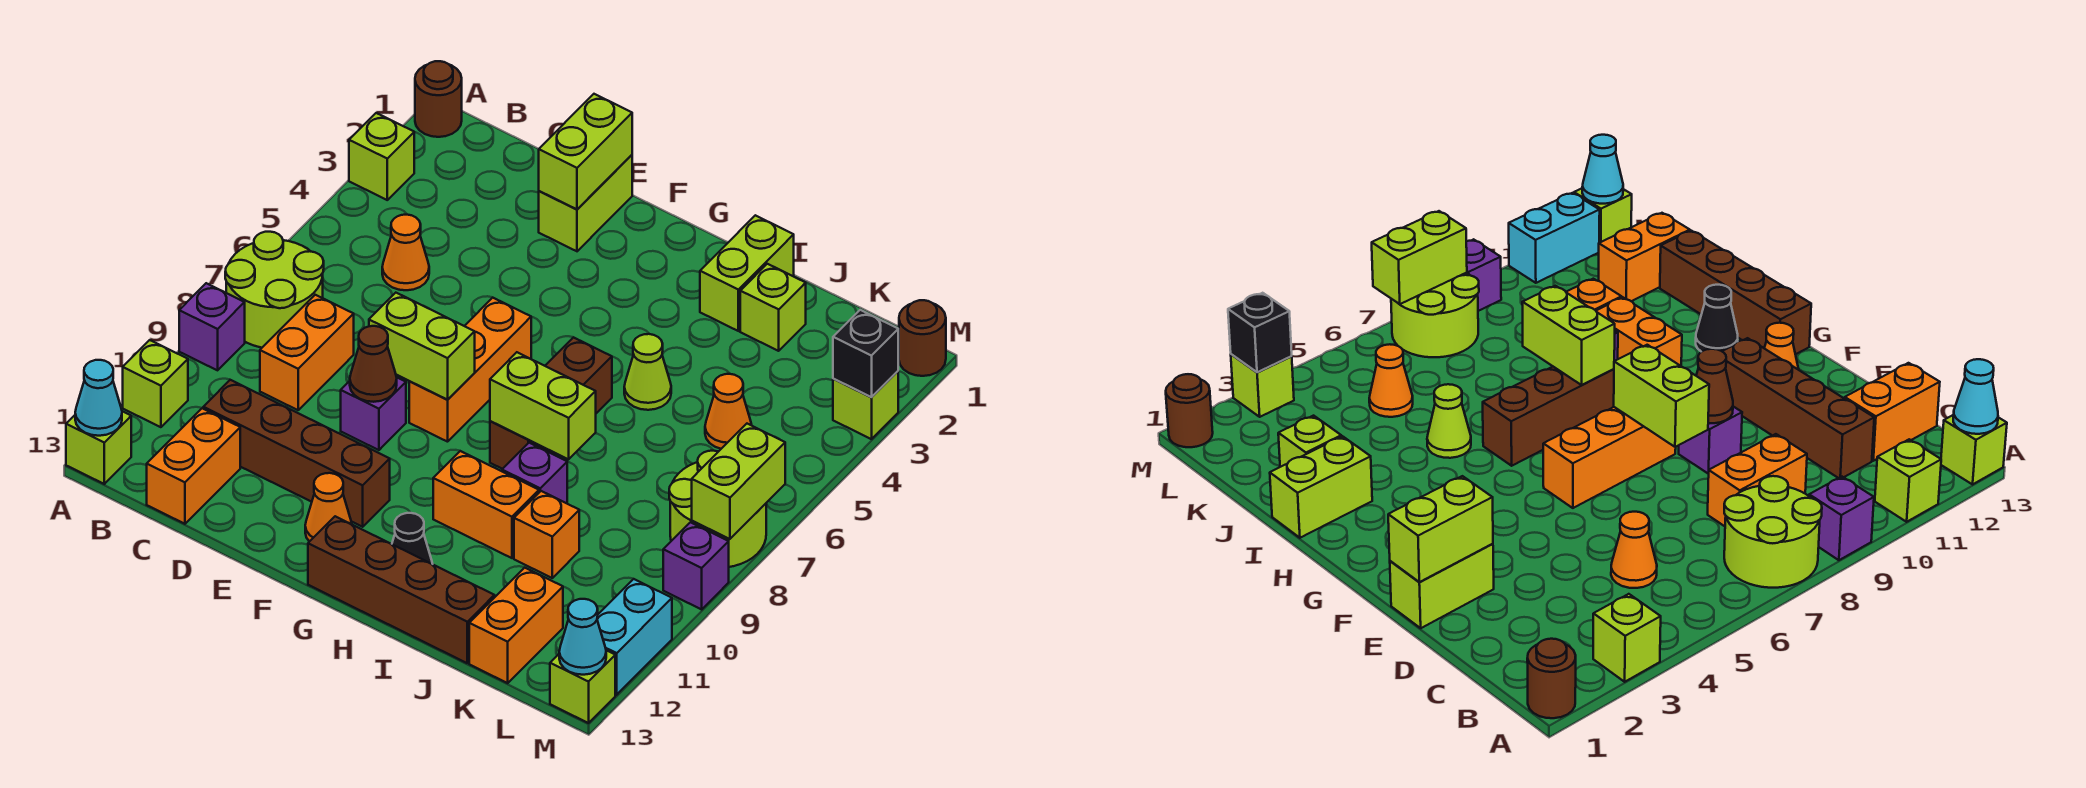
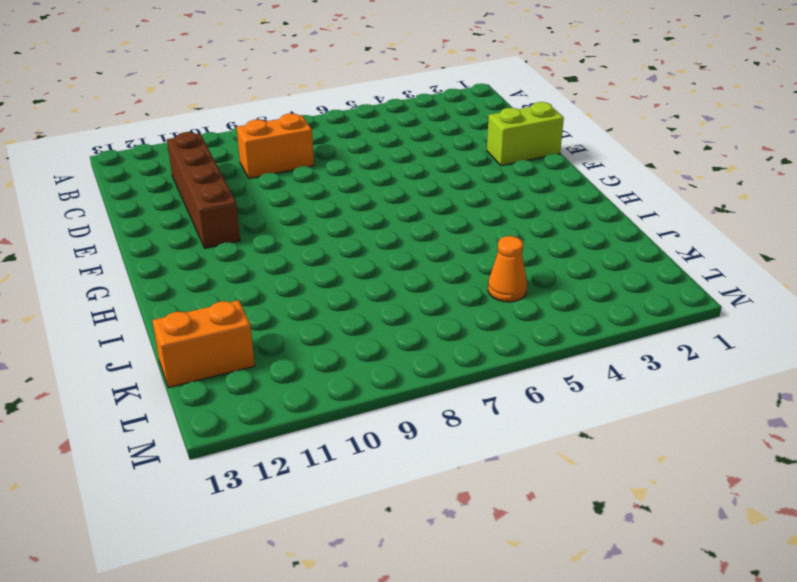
none -> brown 1x1 round brick [415,61,462,137]
none -> lime 1x1 brick [349,113,414,200]
none -> lime 2x2 round brick [225,232,324,348]
none -> purple 1x1 brick [179,283,245,370]

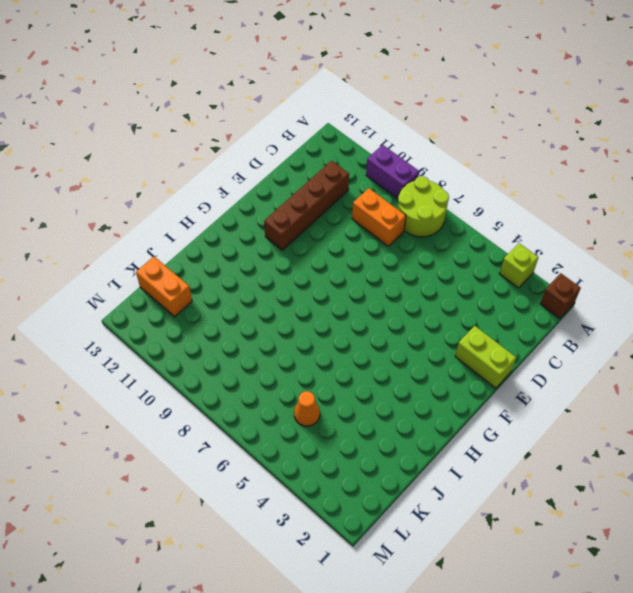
brown 1x1 brick [540,273,581,318] -> brown 1x1 round brick [415,61,462,137]
purple 1x2 brick [366,145,419,199] -> purple 1x1 brick [179,283,245,370]
none -> lime 1x1 brick [123,340,188,427]
none -> lime 1x1 brick [66,411,131,484]
none -> orange 1x1 cone [382,215,429,290]
none -> orange 1x2 brick [147,408,240,524]

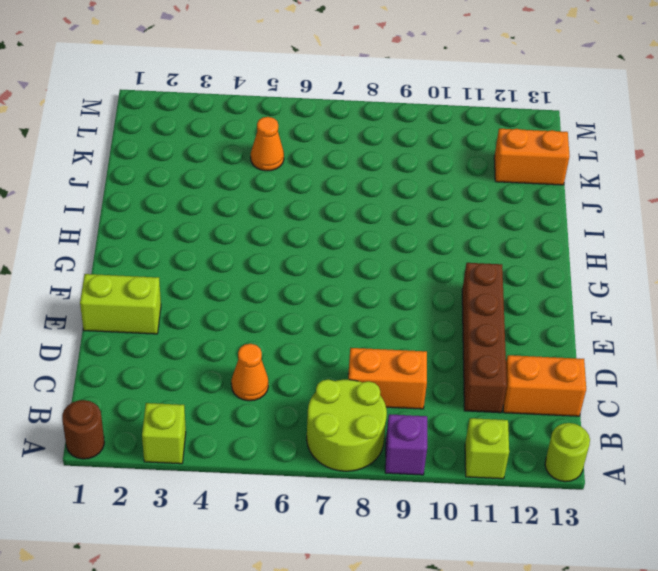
lime 1x1 round brick [545,423,590,482] -> lime 1x1 brick [66,411,131,484]
none -> purple 1x1 brick [341,378,406,450]
none -> orange 1x3 brick [409,298,531,442]
none -> orange 1x1 cone [305,473,352,542]
none -> brown 1x4 brick [308,516,494,663]

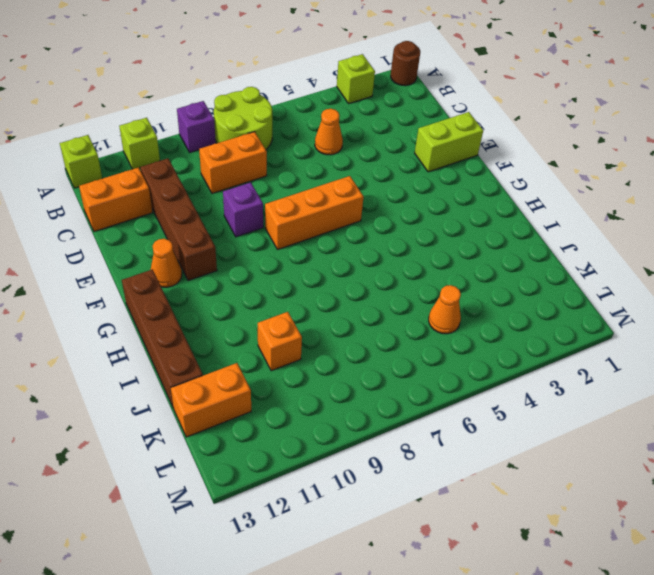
none -> brown 1x3 brick [490,337,612,469]
none -> orange 1x2 brick [433,451,539,558]
none -> black 1x1 cone [392,513,432,564]
none -> lime 1x2 brick [700,215,794,331]

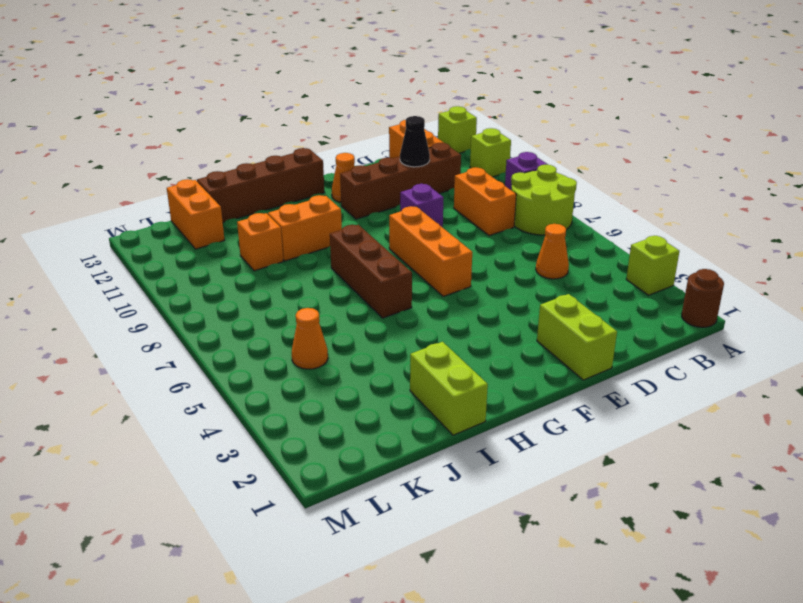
black 1x1 cone [400,116,430,167] -> black 1x1 cone moved to [392,513,432,564]
none -> lime 1x1 cone [624,334,671,410]
none -> purple 1x1 brick [502,443,567,503]
none -> lime 1x1 brick [740,264,806,351]
none -> lime 2x2 round brick [669,451,766,567]

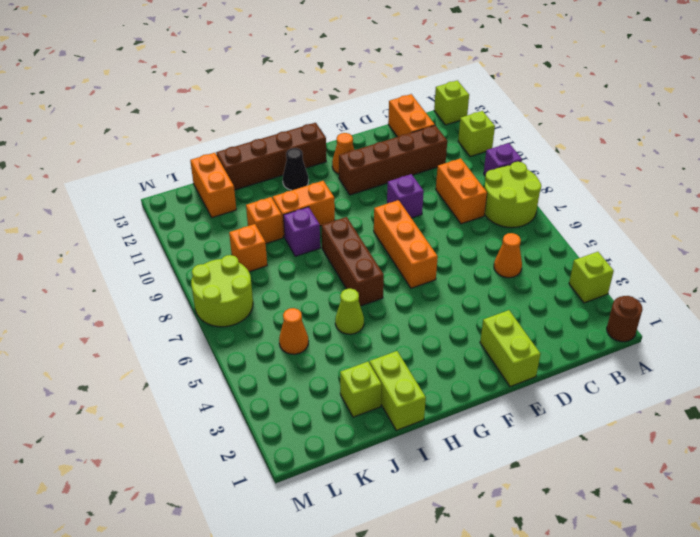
orange 1x1 brick [229,224,267,272] -> none
none -> brown 1x1 round brick [899,300,946,376]
none -> lime 1x1 brick [833,371,898,439]
none -> purple 1x1 brick [663,522,729,609]
none -> cyan 1x2 brick [597,579,672,695]

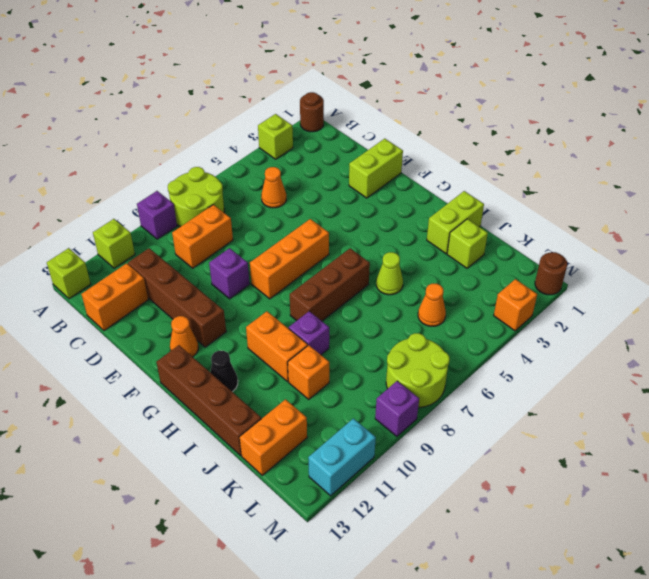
orange 1x1 brick [494,279,537,331] -> lime 1x1 brick [833,371,898,439]
none -> lime 1x1 brick [550,650,615,723]
none -> cyan 1x1 cone [75,360,122,436]
none -> lime 1x2 brick [539,94,632,209]
none -> lime 1x2 brick [369,293,475,400]

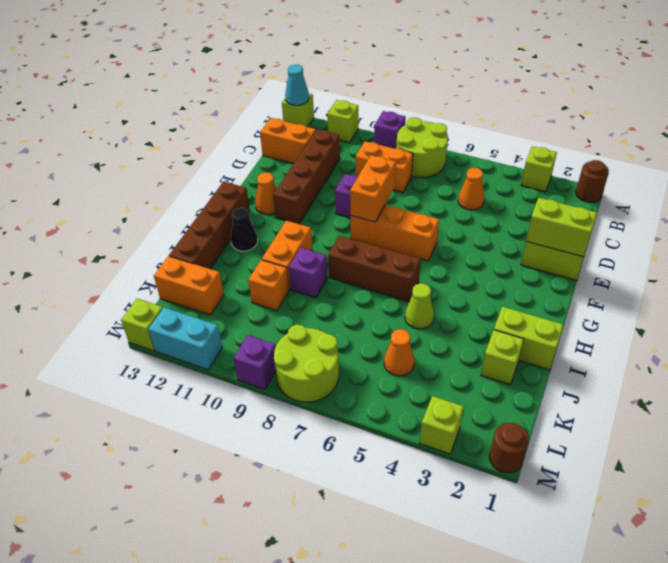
orange 1x2 brick [350,155,396,222] -> lime 1x2 brick [369,293,475,400]
none -> brown 1x1 cone [350,326,397,402]
none -> lime 1x2 brick [490,352,596,459]
none -> black 1x1 brick [833,310,898,397]
none -> lime 1x2 brick [692,424,785,539]

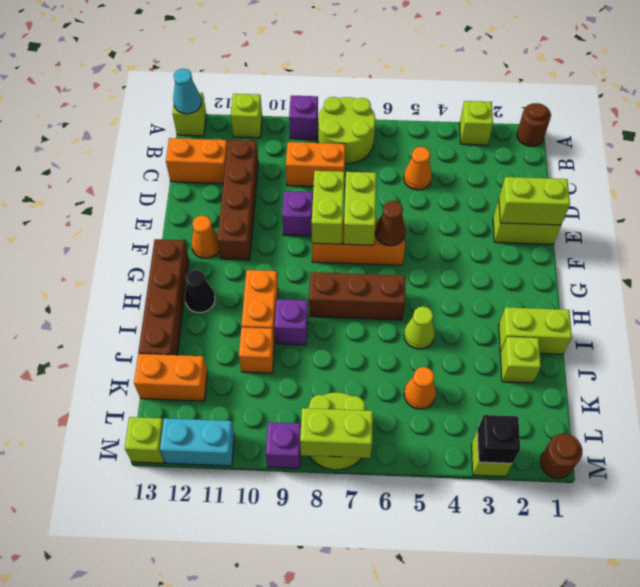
lime 1x2 brick [343,172,376,245] -> lime 1x2 brick moved to [490,352,596,459]
brown 1x1 cone [375,201,406,246] -> brown 1x1 cone moved to [350,326,397,402]
none -> cyan 1x1 cone [559,599,606,675]

